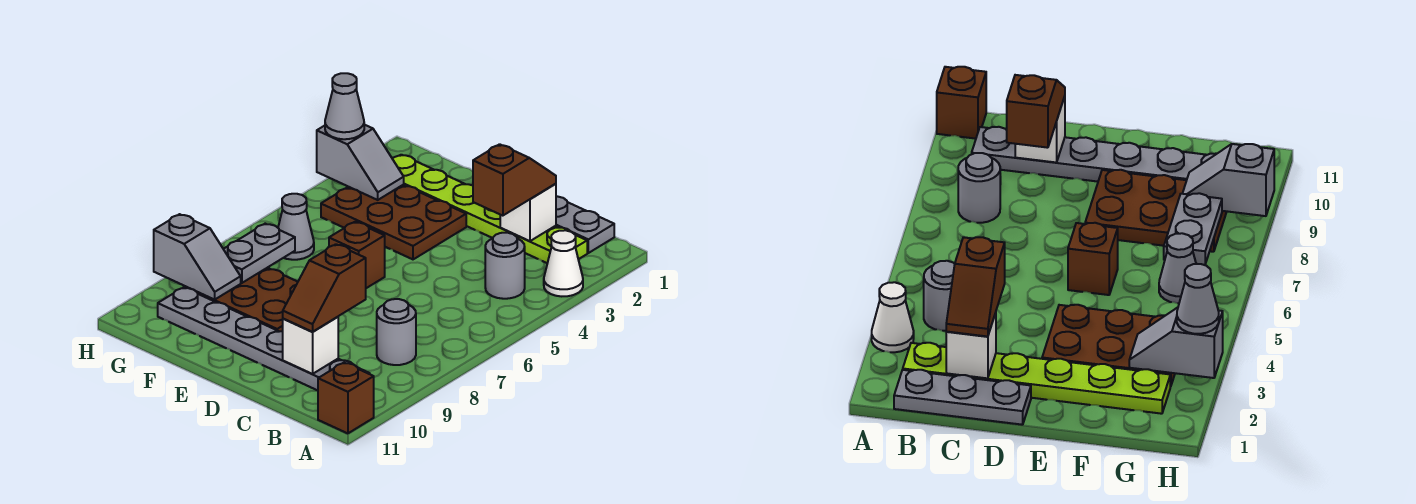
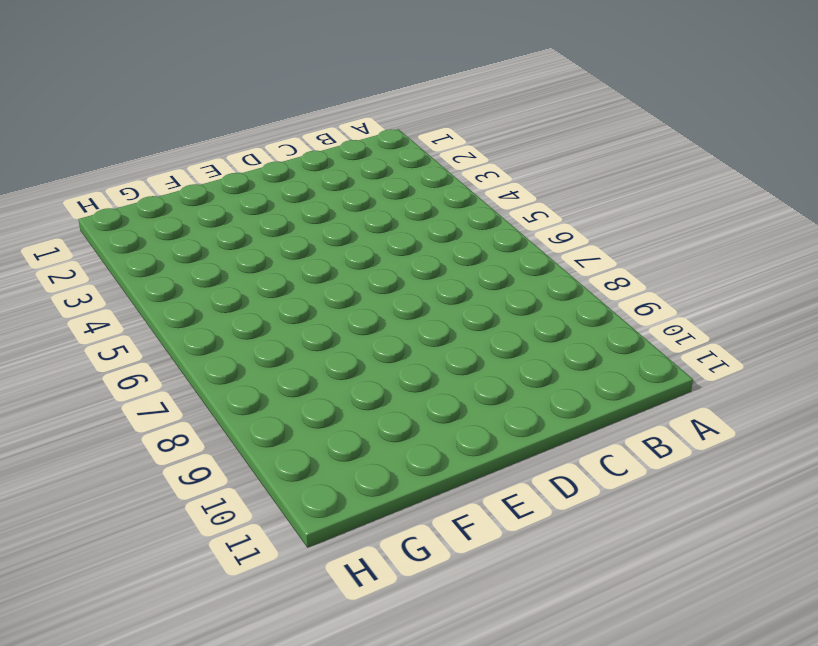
none -> white 1x1 cone [544,230,583,296]
none -> brown 1x1 brick [318,363,374,433]
none -> grey 1x3 plate [556,196,614,253]

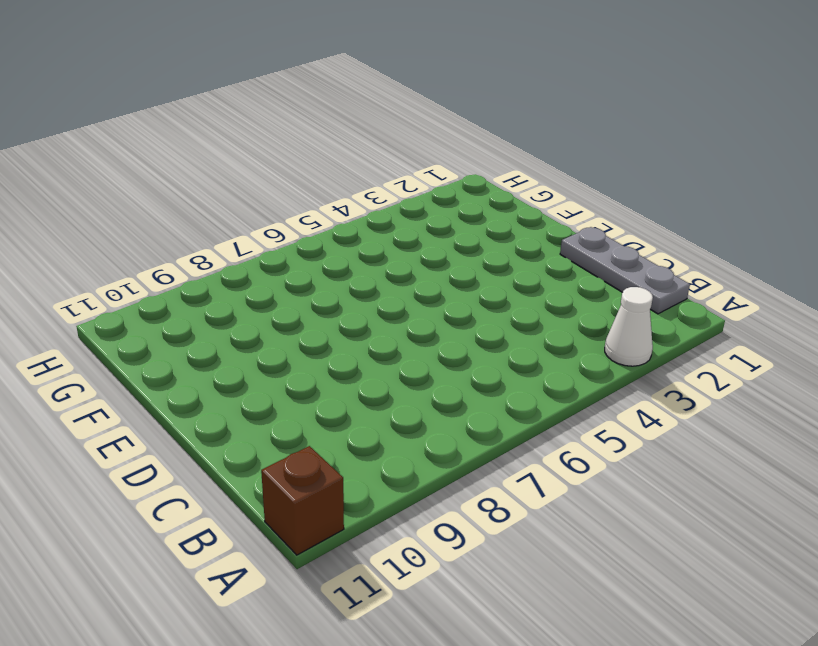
none -> lime 1x6 plate [393,155,587,263]
none -> grey 1x1 round brick [485,233,525,299]
none -> grey 1x1 round brick [377,299,416,365]

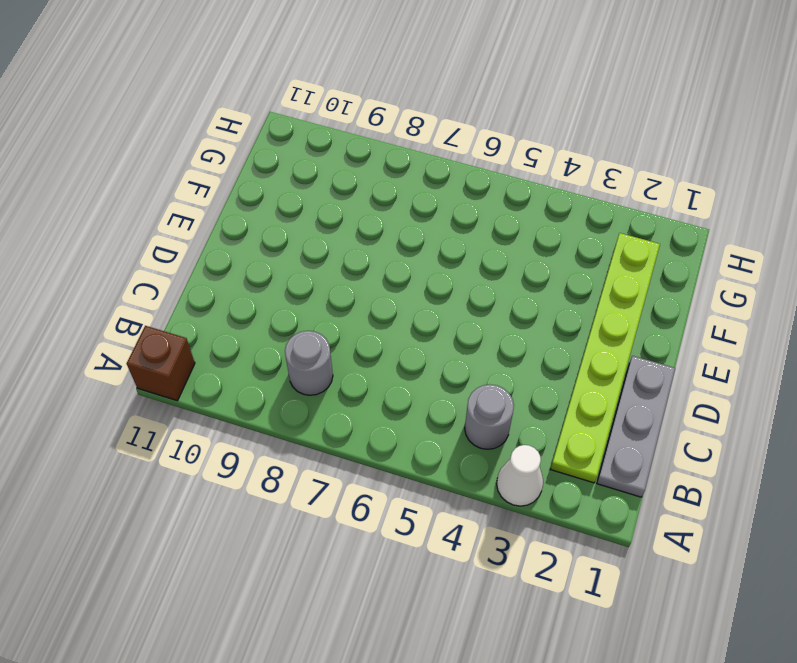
none -> grey 1x6 plate [158,287,370,390]
none -> brown 2x3 plate [321,185,466,259]
none -> brown 1x1 brick [329,222,385,288]

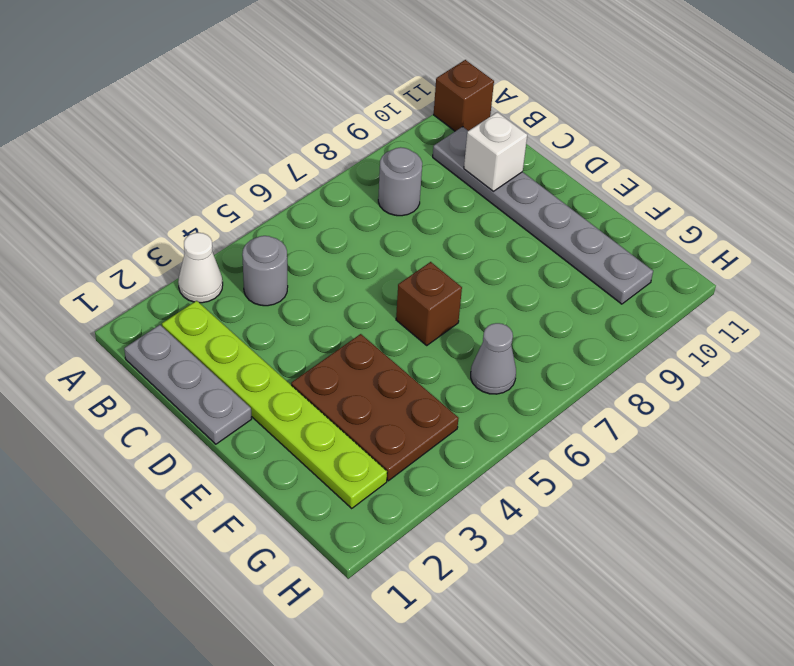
none -> brown 2x3 plate [185,268,298,332]
none -> white 1x1 brick [500,184,556,241]
none -> grey 1x2 slope [317,125,404,200]

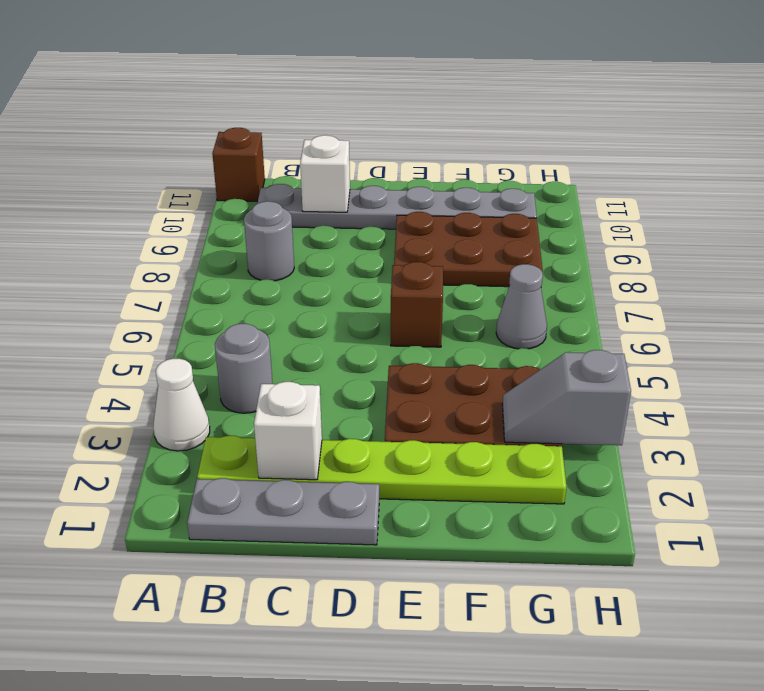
none -> grey 1x2 plate [224,224,295,283]
none -> grey 1x2 slope [154,214,241,300]
none -> brown 1x2 slope [473,144,556,216]

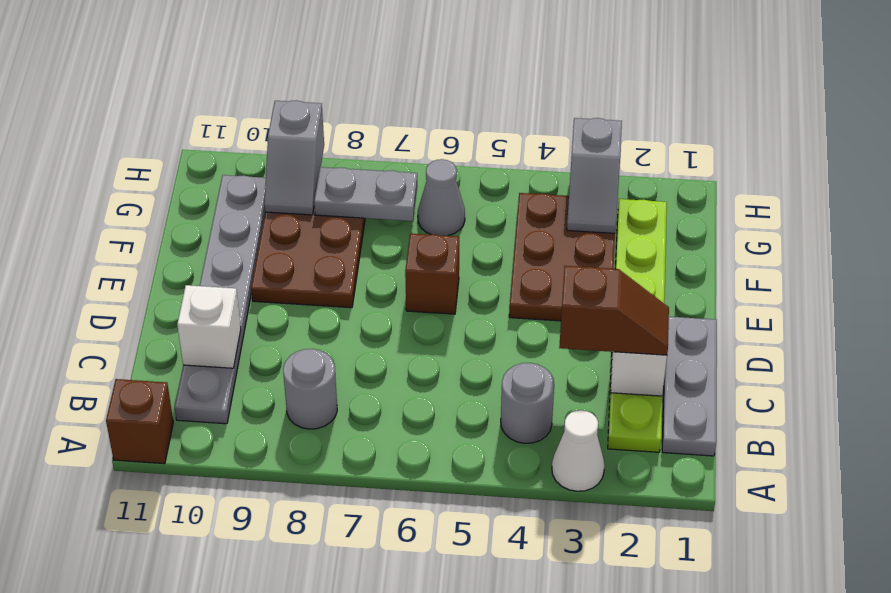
none -> brown 1x2 slope [283,244,366,332]
none -> grey 1x1 cone [325,73,364,139]

